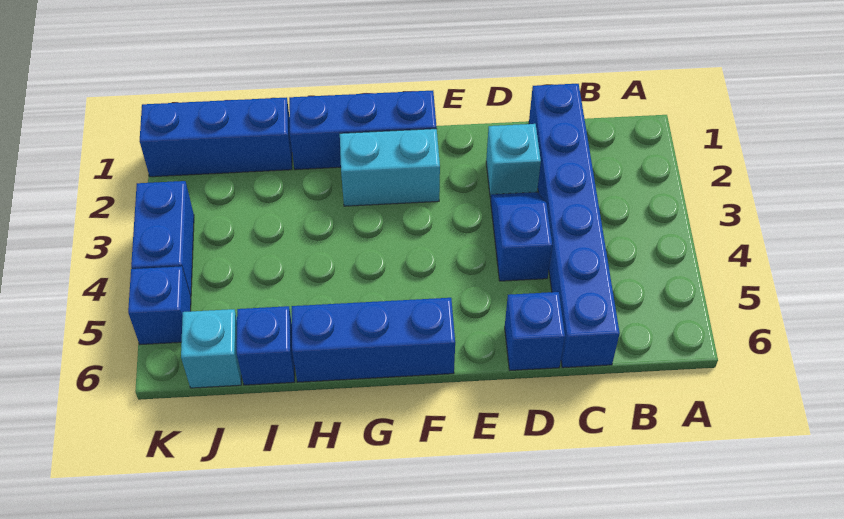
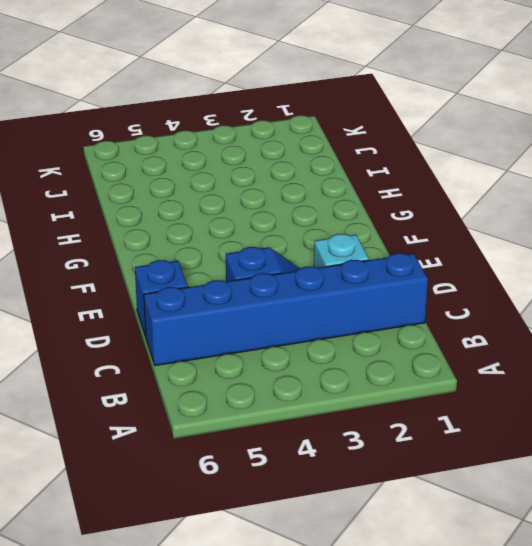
none -> blue 1x3 brick [289,91,437,170]
none -> cyan 1x2 brick [340,129,440,206]
none -> blue 1x3 brick [292,298,455,382]

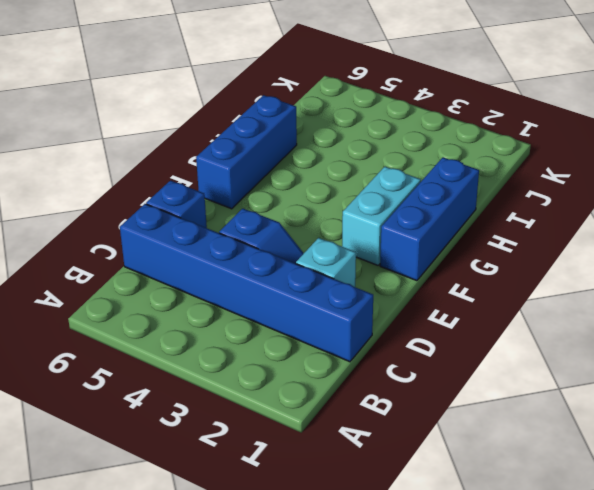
none -> blue 1x3 brick [140,97,292,177]
none -> blue 1x1 brick [237,306,295,385]
none -> cyan 1x1 brick [181,309,241,388]

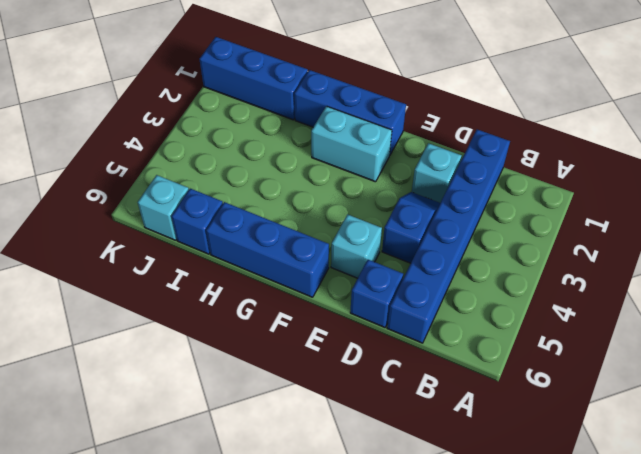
cyan 1x1 brick [331,214,382,278] -> none
none -> blue 1x2 brick [131,181,194,297]
none -> blue 1x1 brick [128,266,191,345]

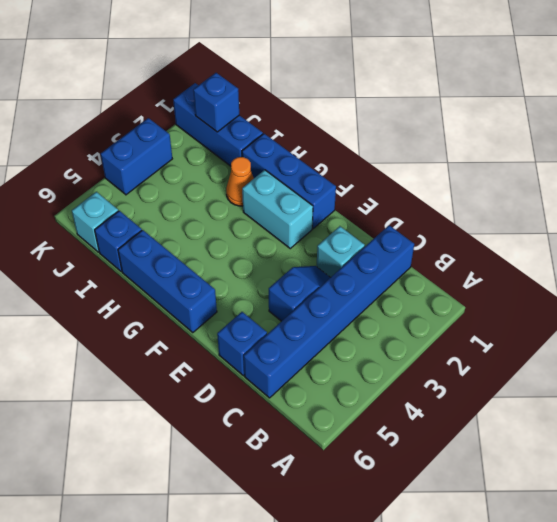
orange 1x1 cone [226,157,254,206] -> none
blue 1x1 brick [193,73,239,132] -> blue 1x1 brick moved to [128,266,191,345]

